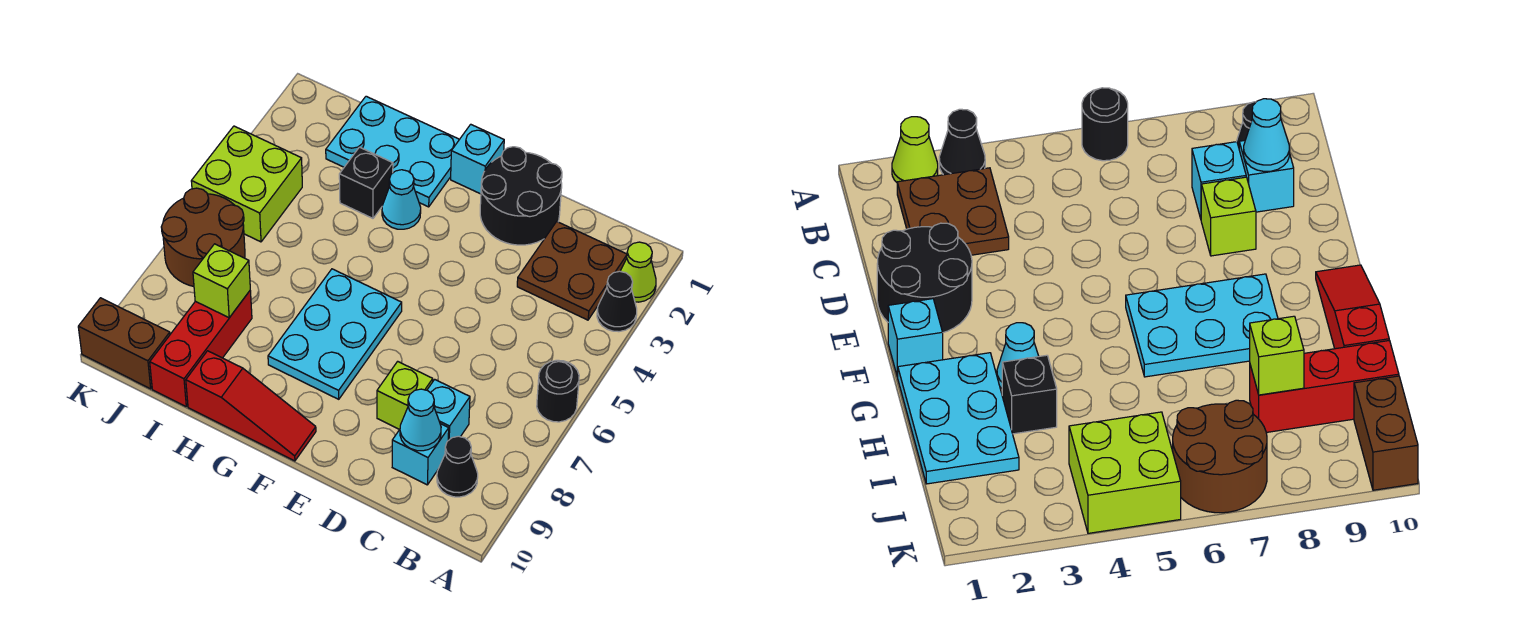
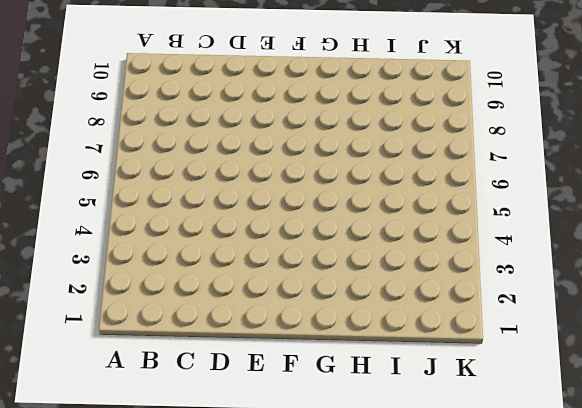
none -> lime 1x1 cone [620,242,656,302]
none -> black 1x1 cone [597,271,637,332]
none -> black 1x1 round brick [537,360,579,422]

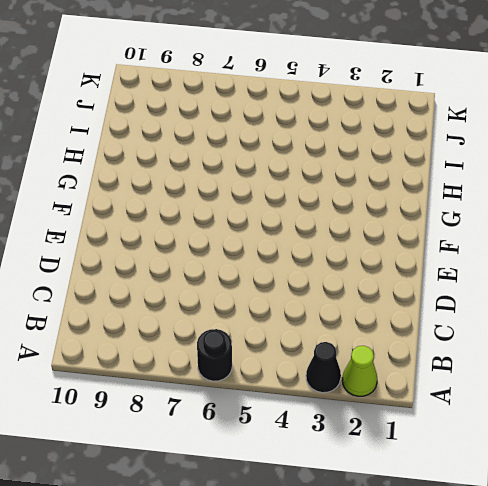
none -> brown 2x2 plate [517,222,627,320]
none -> black 1x1 cone [437,436,478,497]
none -> cyan 1x1 brick [427,379,470,440]

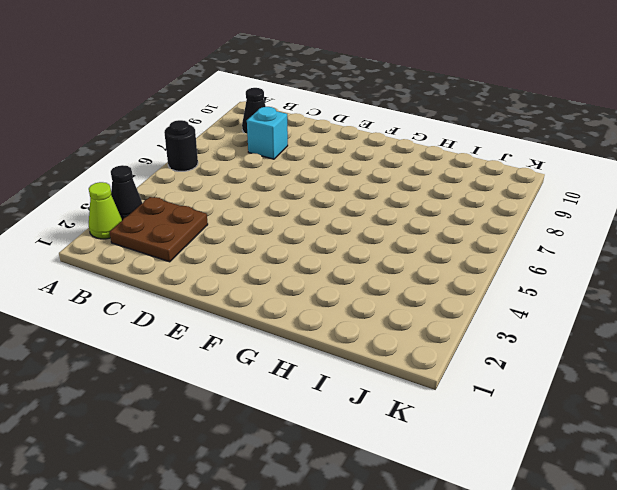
none -> cyan 1x1 brick [392,424,449,485]
none -> black 2x2 round brick [480,147,562,245]
none -> lime 1x1 brick [377,361,433,430]

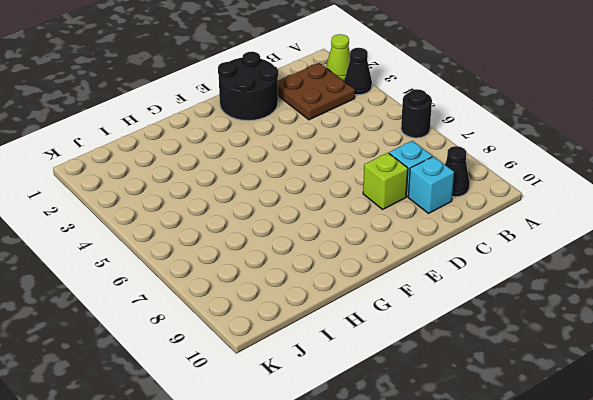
none -> cyan 1x1 brick [451,124,504,194]
none -> cyan 2x3 plate [268,269,402,399]
none -> red 1x3 slope [186,351,316,461]

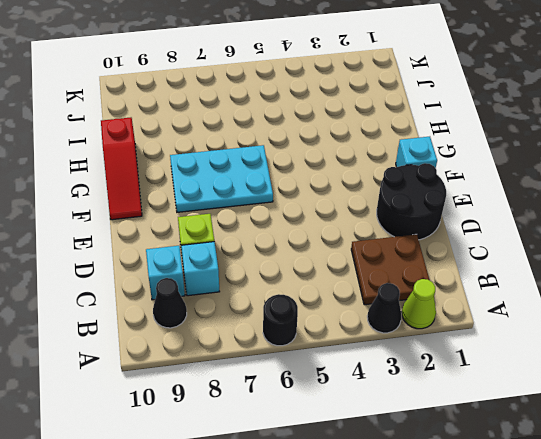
none -> cyan 2x3 plate [326,96,459,207]
none -> cyan 1x1 cone [382,170,421,229]
none -> black 1x1 brick [339,147,393,218]

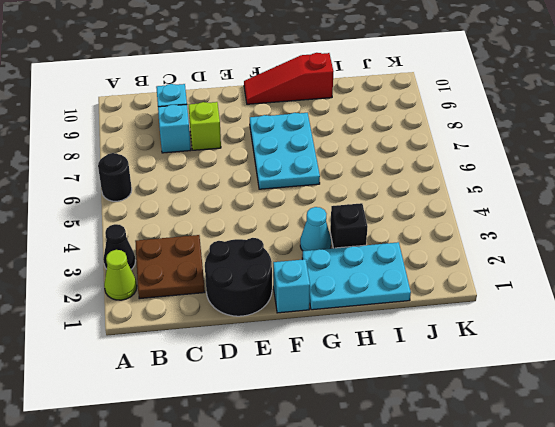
none -> black 1x1 cone [437,436,478,497]
none -> red 1x3 brick [150,291,252,406]
none -> lime 2x2 brick [191,126,302,242]

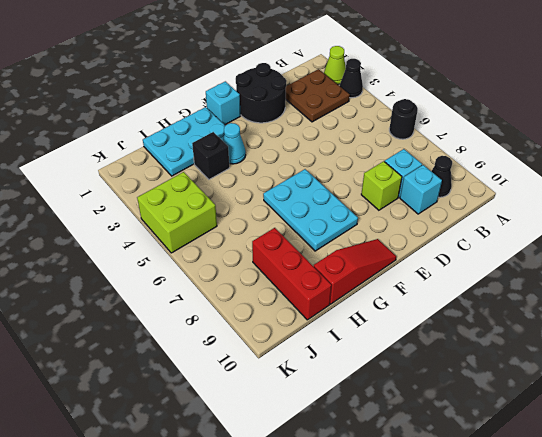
none -> brown 2x2 round brick [161,188,245,286]
none -> brown 1x2 brick [78,298,170,389]
none -> cyan 1x1 cone [400,389,441,451]

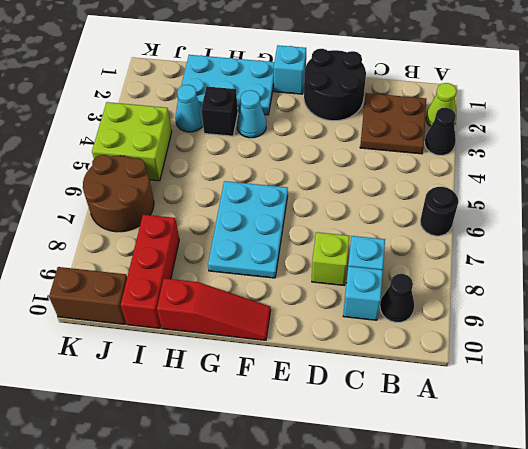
cyan 1x1 cone [175,85,203,132] -> cyan 1x1 cone moved to [400,389,441,451]
none -> lime 1x1 brick [193,244,250,318]

